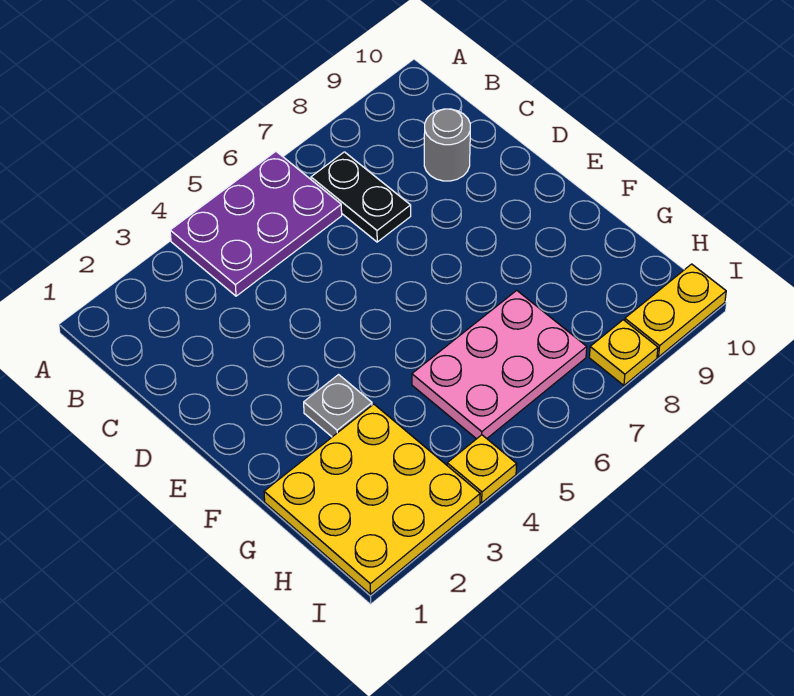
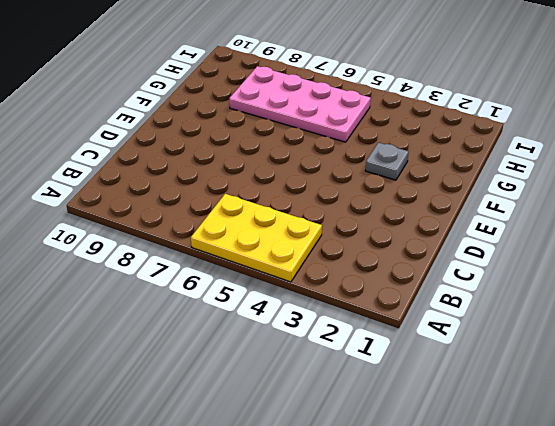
yellow 2x3 plate [191,194,322,282] -> purple 2x3 plate [170,151,342,296]
pink 2x4 plate [229,66,371,142] -> pink 2x3 plate [412,290,587,439]
none -> black 1x2 plate [311,152,411,242]
none -> grey 1x1 round brick [424,109,470,181]

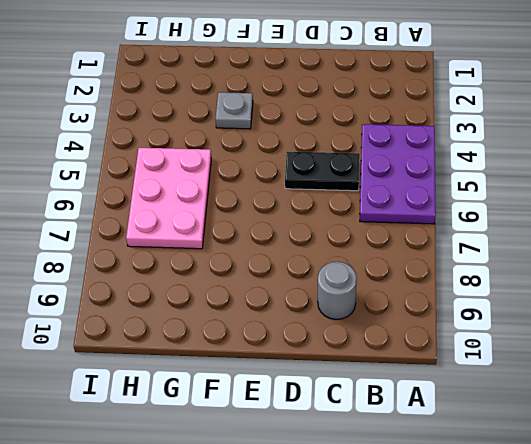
black 1x2 plate [285,152,360,191] -> black 1x2 plate moved to [311,152,411,242]
none -> yellow 3x3 plate [264,404,480,594]
none -> yellow 1x1 plate [447,435,517,503]

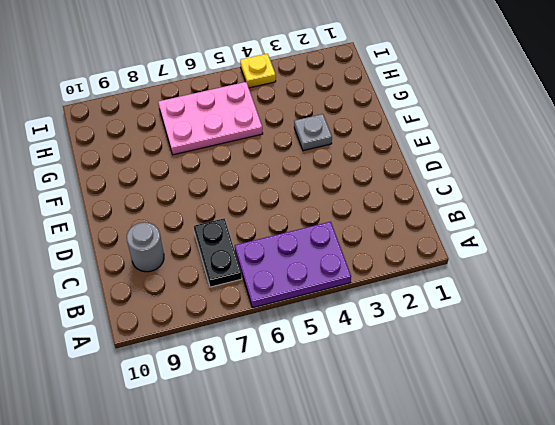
none -> yellow 3x3 plate [264,404,480,594]
none -> yellow 1x1 plate [589,320,658,385]

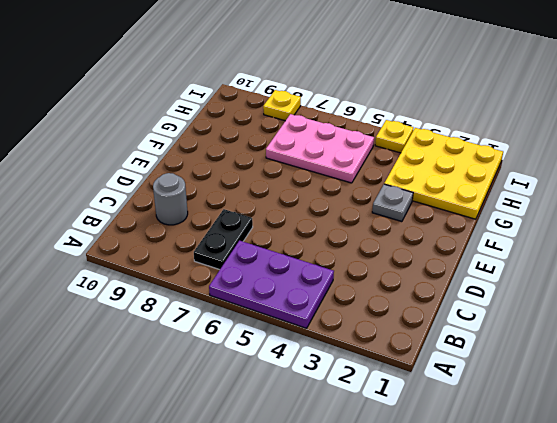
none -> yellow 1x2 plate [625,264,726,357]

